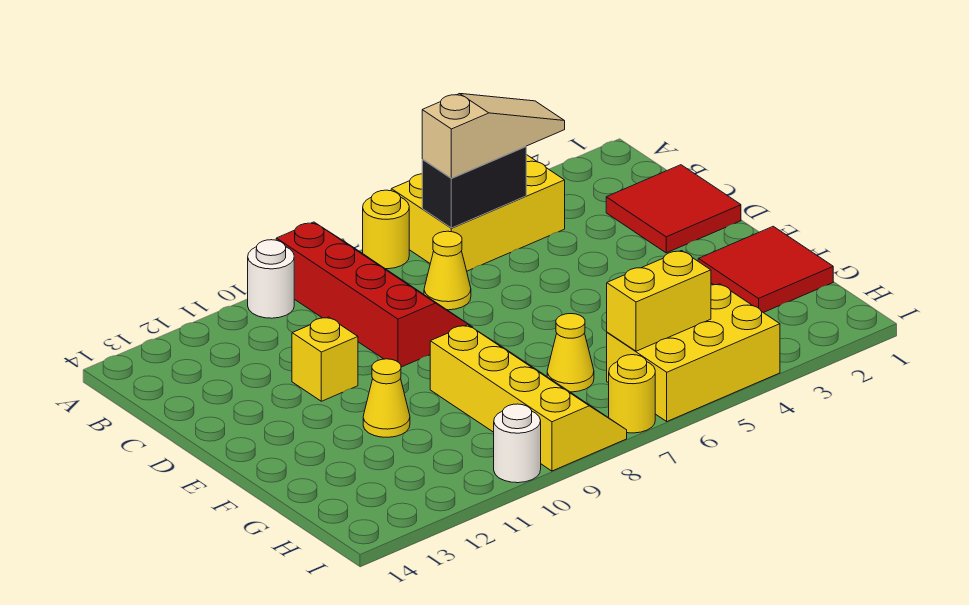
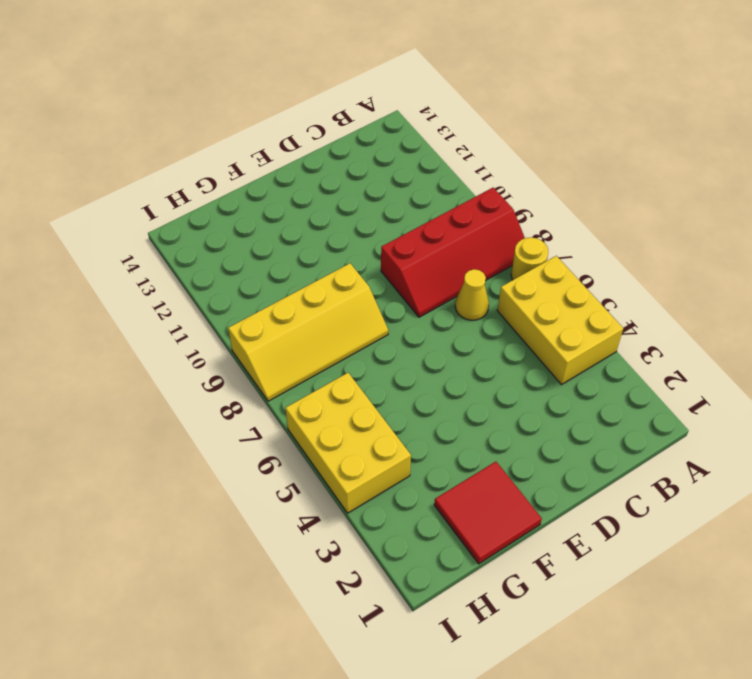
none -> white 1x1 round brick [248,240,294,318]
none -> red 2x2 tile [606,165,741,253]
none -> yellow 1x1 brick [292,317,358,401]

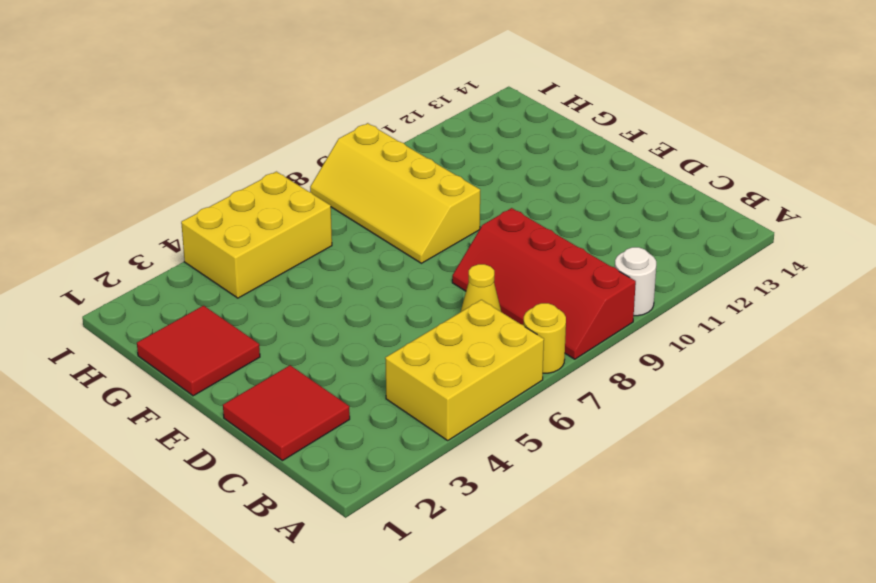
none -> yellow 1x1 brick [292,317,358,401]
none -> yellow 1x1 cone [363,359,410,437]
none -> yellow 1x1 cone [547,314,594,392]

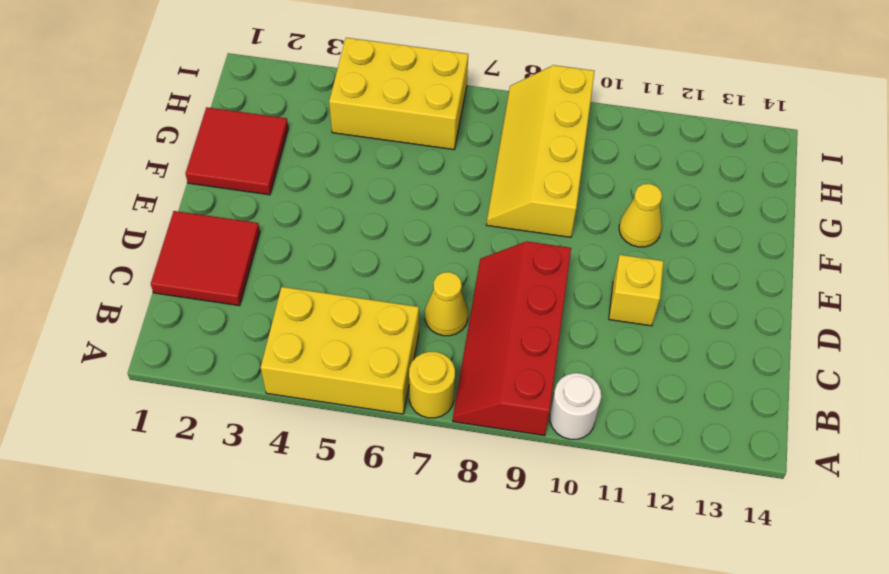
none -> yellow 1x1 cone [547,314,594,392]
none -> yellow 1x1 round brick [609,355,655,433]
none -> white 1x1 round brick [494,404,541,483]

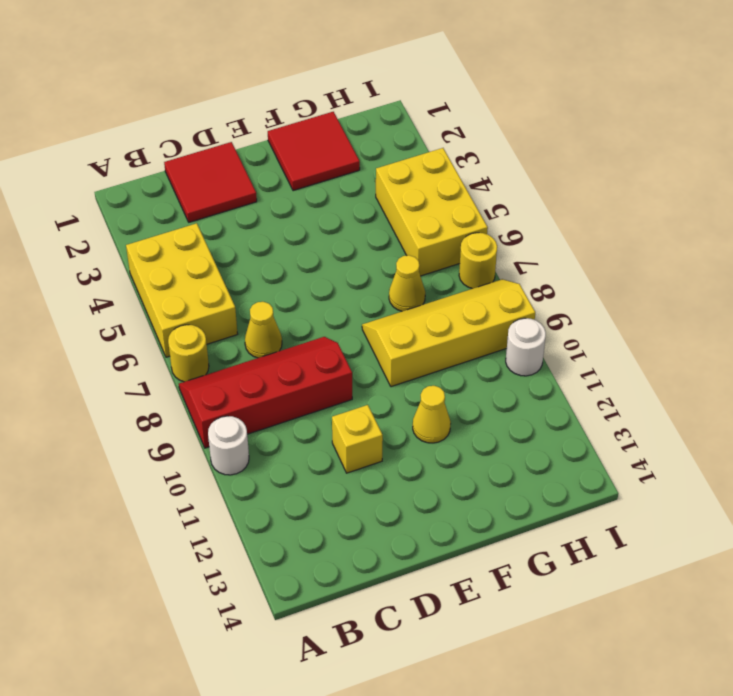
none -> black 1x2 brick [422,147,526,228]
none -> yellow 1x2 brick [607,251,711,351]
none -> tan 1x3 slope [422,94,565,178]

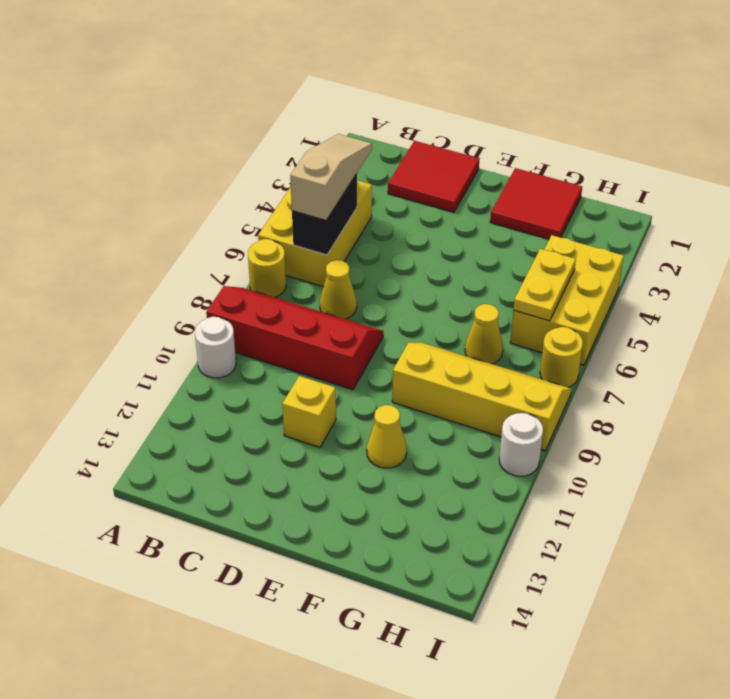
yellow 1x2 plate [513,249,576,321] -> yellow 1x2 brick [607,251,711,351]

